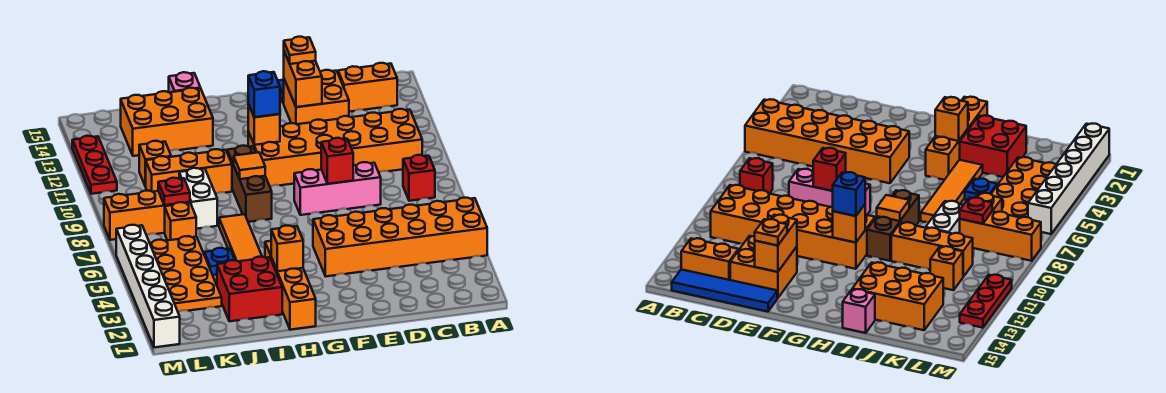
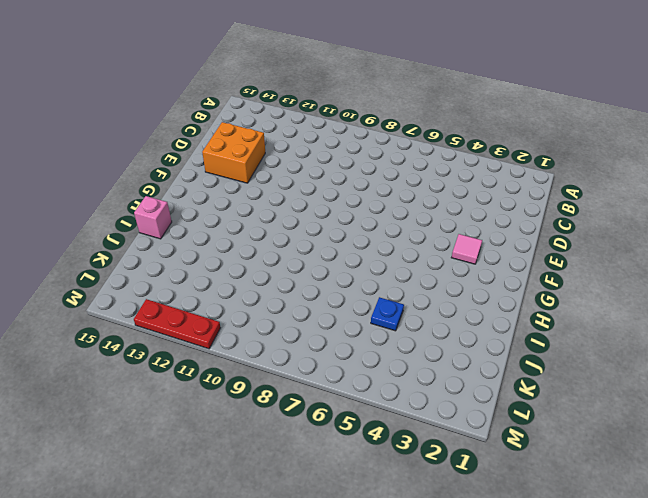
pink 1x1 tile [451,234,482,264] -> none
none -> orange 2x6 brick [313,198,487,276]
none -> red 1x1 brick [403,155,435,201]
none -> orange 2x6 brick [248,109,422,187]
none -> orange 1x2 brick [338,63,397,112]

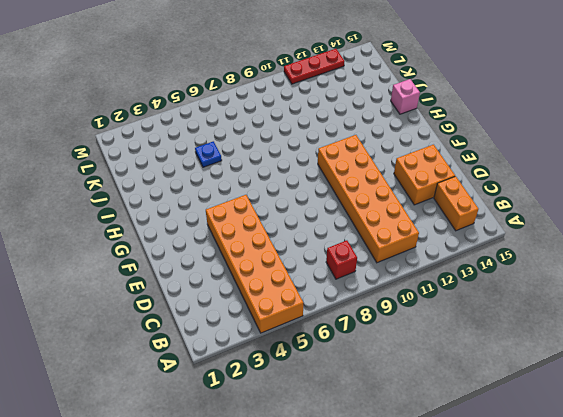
none -> blue 1x4 tile [672,269,777,312]
none -> pink 1x3 brick [294,162,381,215]
none -> orange 1x4 brick [265,241,316,330]
none -> brown 1x3 brick [227,146,272,222]

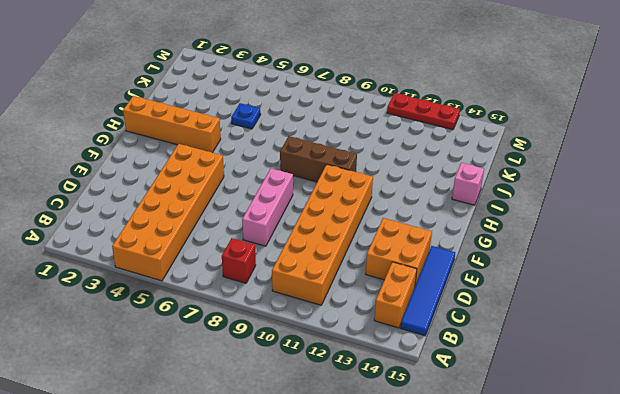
none -> red 2x2 brick [217,257,282,321]
none -> orange 1x4 tile [219,214,262,261]
none -> orange 1x3 brick [145,149,232,194]
none -> orange 2x3 brick [121,88,213,156]

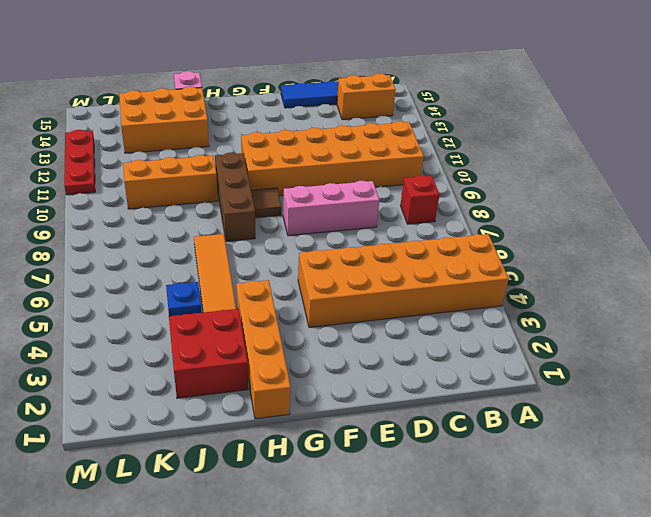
brown 1x1 tile [251,188,282,218] -> none
none -> orange 2x2 brick [284,70,349,124]
none -> white 1x2 brick [179,168,217,229]
none -> orange 2x4 plate [150,236,222,312]
none -> orange 1x1 brick [165,202,196,240]

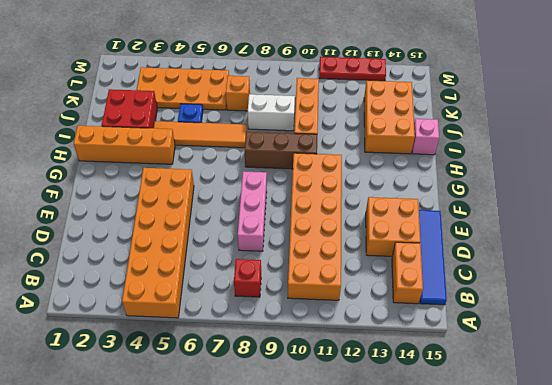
none -> orange 1x3 brick [104,191,190,240]
none -> orange 1x1 brick [139,141,171,186]
none -> white 1x6 brick [116,225,180,347]
none -> red 1x1 brick [321,138,353,184]

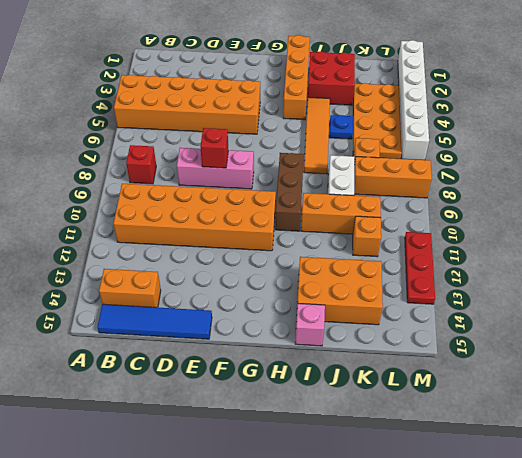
none -> orange 2x2 brick [284,70,349,124]
none -> orange 1x2 brick [284,52,322,107]
none -> orange 1x1 brick [248,104,280,145]
none -> orange 1x1 brick [271,225,303,271]

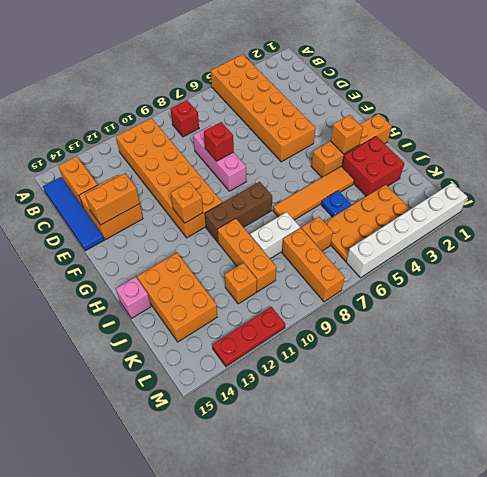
none -> orange 1x1 tile [234,152,265,179]
none -> red 1x1 plate [158,178,190,205]
none -> orange 1x1 plate [284,37,316,64]
none -> blue 1x1 brick [248,71,280,117]

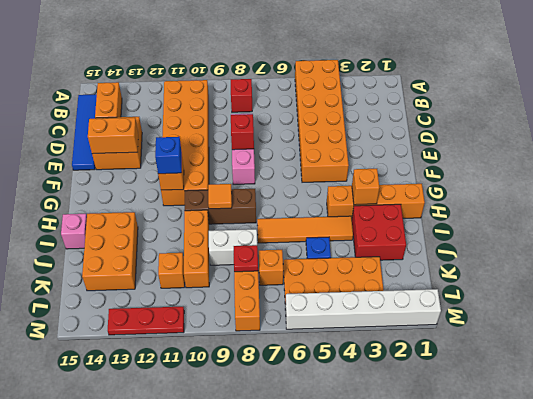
none -> orange 1x1 plate [284,37,316,64]

